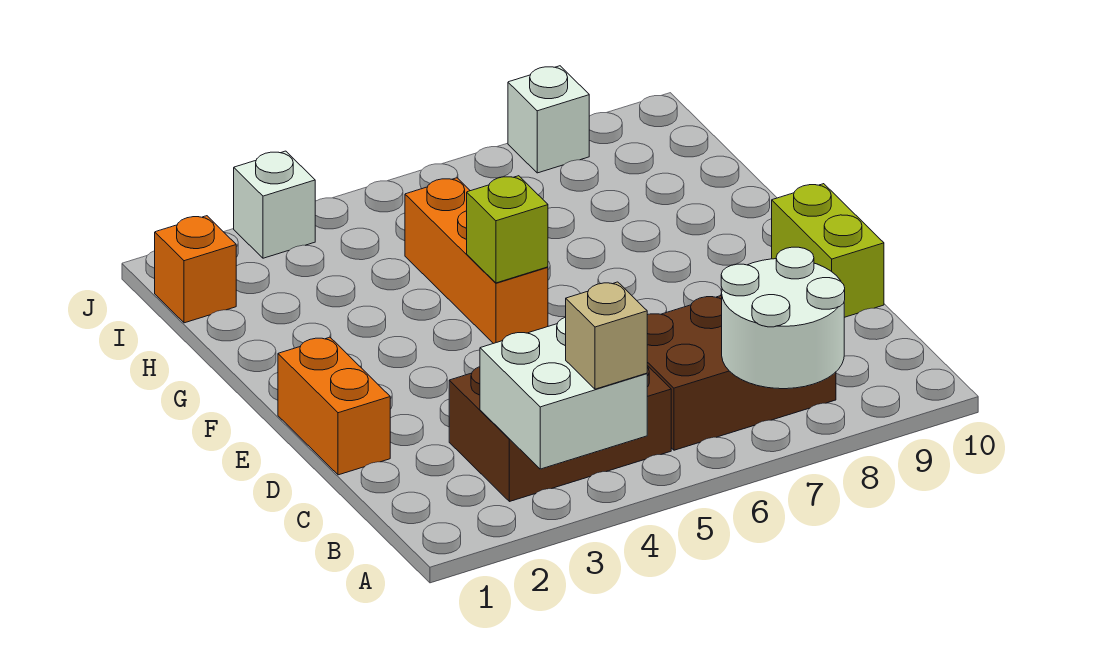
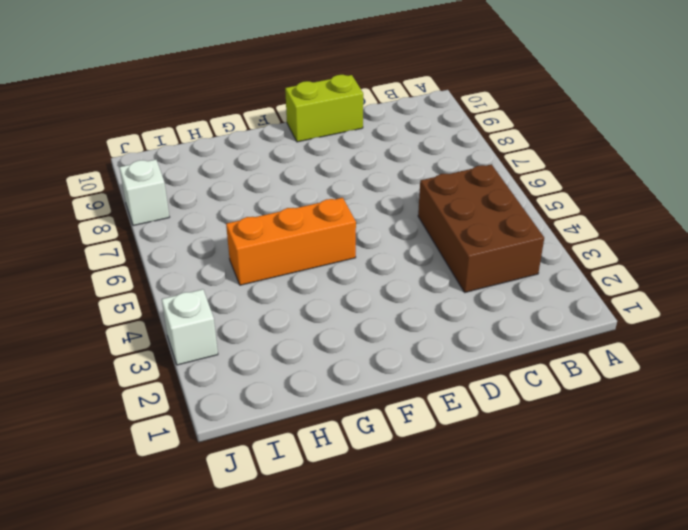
none -> brown 2x3 brick [647,295,836,450]
none -> orange 1x2 brick [278,337,390,475]
none -> orange 1x1 brick [155,216,236,323]

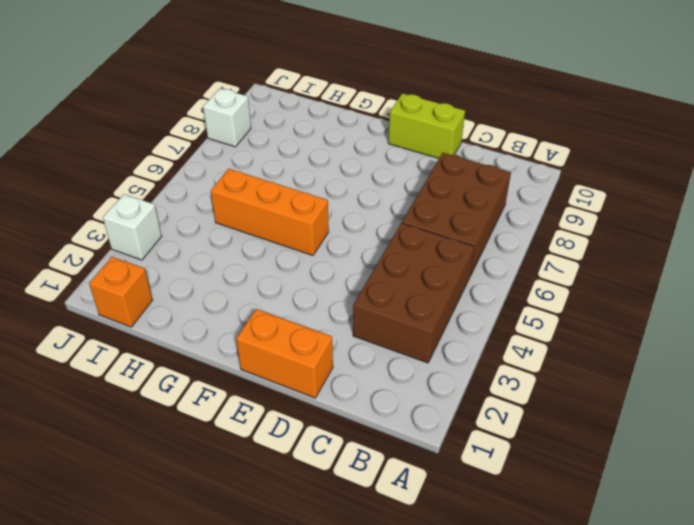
none -> white 2x2 brick [480,317,647,469]
none -> white 2x2 round brick [721,247,845,389]
none -> lime 1x1 brick [467,176,548,283]

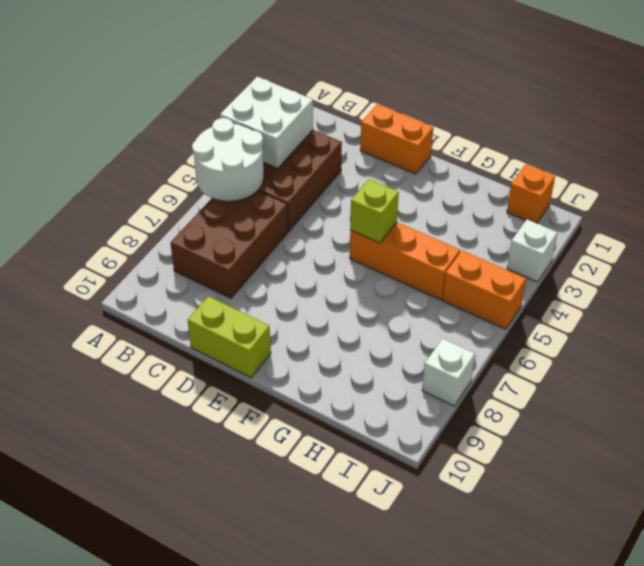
white 2x2 round brick [192,118,264,201] -> white 2x2 round brick moved to [721,247,845,389]
orange 1x2 brick [443,251,526,329] -> none
none -> tan 1x1 brick [566,282,647,389]

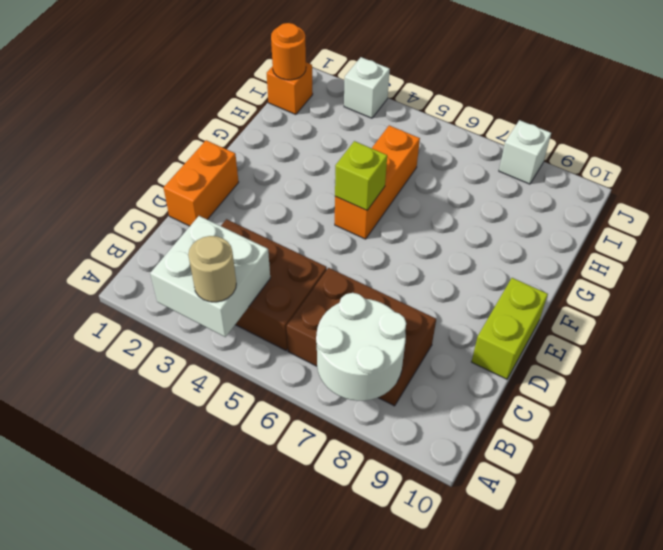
tan 1x1 round brick [188,236,236,302] -> tan 1x1 brick [566,282,647,389]
orange 1x1 round brick [271,23,306,80] -> none

